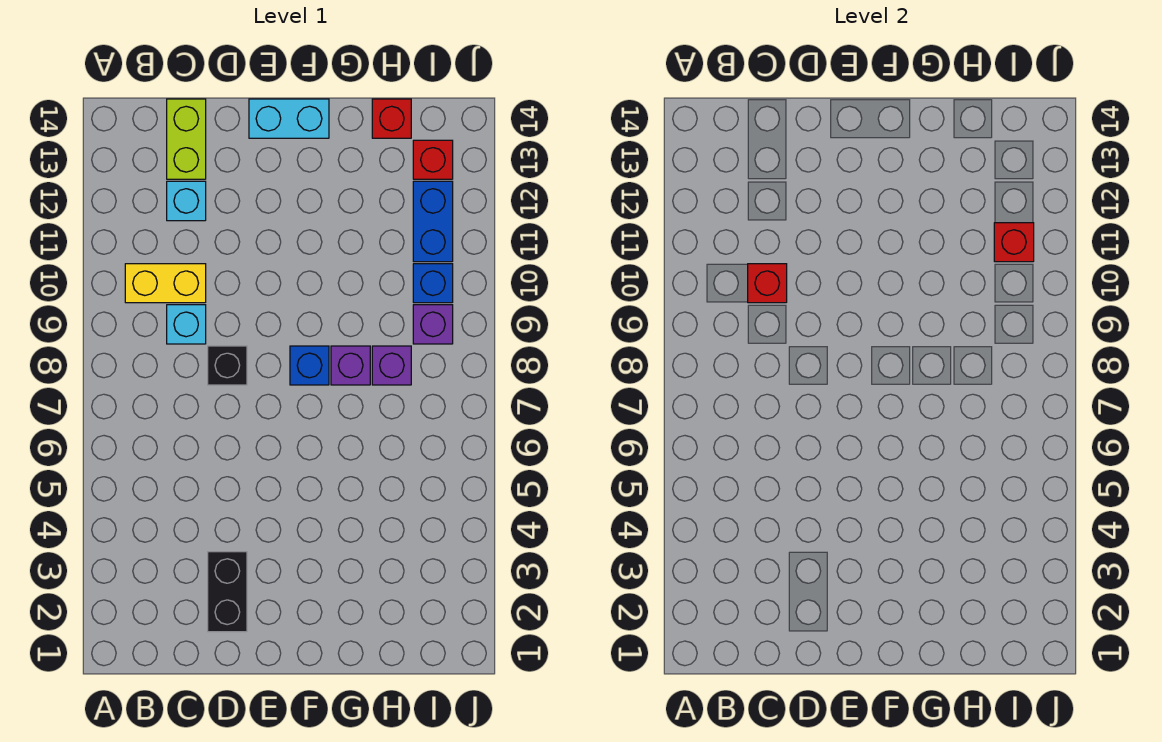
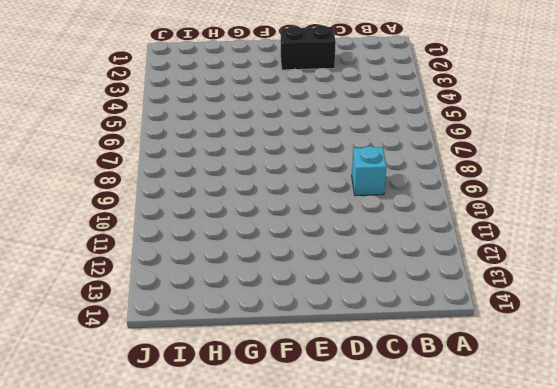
black 1x2 brick [280,25,336,70] -> black 1x2 brick turned to [208,552,247,632]
none -> yellow 1x2 brick [125,264,206,303]
none -> cyan 1x1 brick [167,181,206,221]
none -> lime 1x2 brick [167,99,206,179]

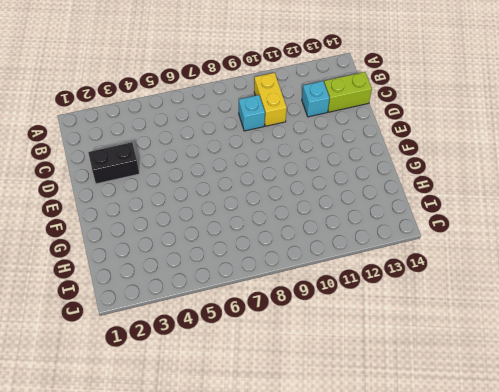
none -> black 1x1 brick [208,346,247,385]
none -> cyan 1x2 brick [249,99,329,138]
none -> blue 1x1 brick [290,346,329,385]

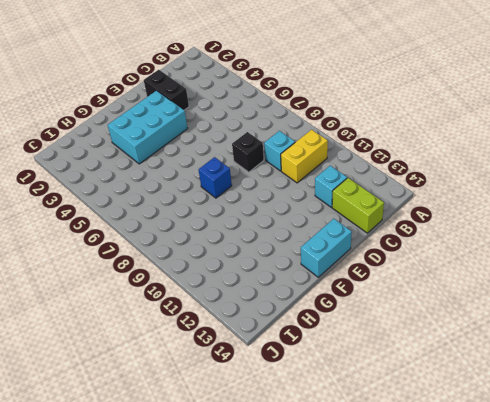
cyan 2x3 brick [108,91,188,164] -> none
none -> purple 1x1 brick [331,346,370,385]
none -> purple 1x1 brick [372,346,411,385]
none -> red 1x1 brick [372,99,411,138]

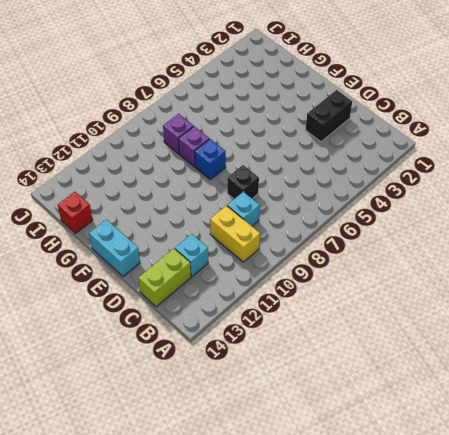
none -> purple 1x1 brick [413,305,453,344]
none -> blue 1x1 brick [413,264,453,303]
none -> blue 1x2 brick [413,181,453,262]

